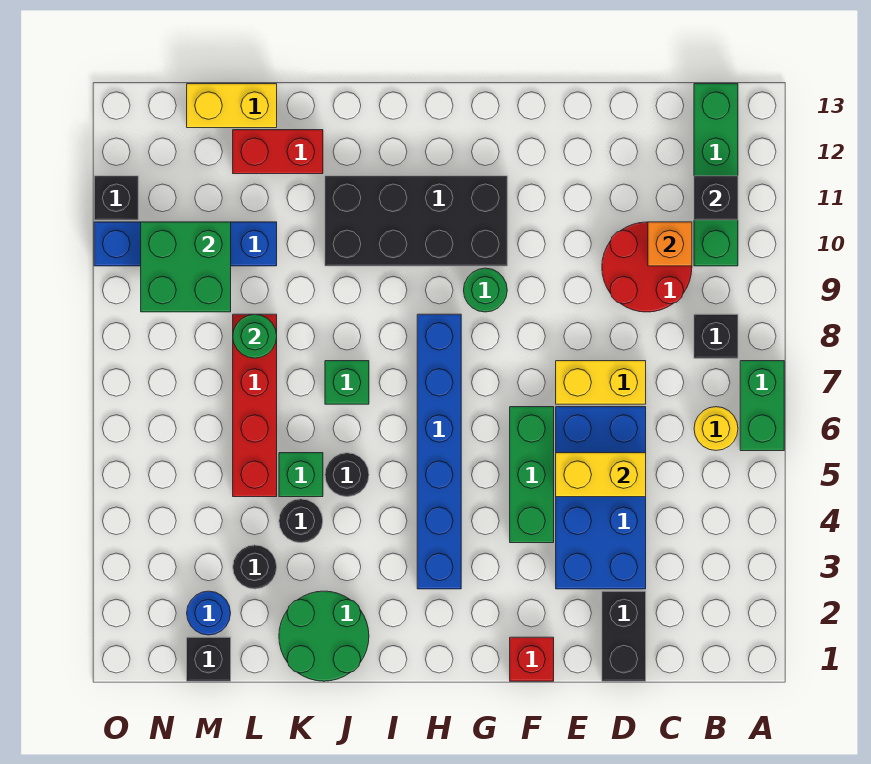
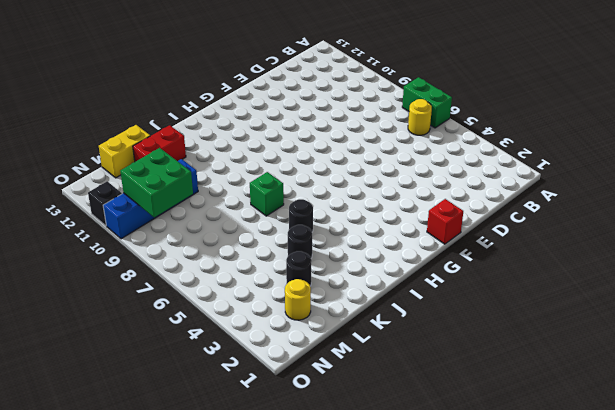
yellow 1x1 round brick [285,279,311,320] -> blue 1x1 round brick [187,591,231,635]
none -> black 1x1 brick [694,314,738,358]
none -> green 1x4 brick [694,84,738,266]
none -> red 2x2 round brick [602,222,692,312]
none -> black 1x2 brick [602,591,646,681]

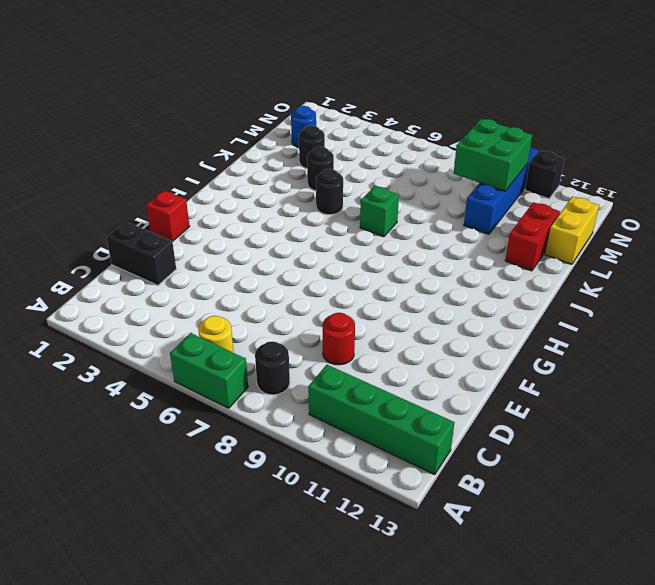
black 1x1 round brick [255,341,290,395] -> black 1x1 brick [694,314,738,358]
red 1x1 round brick [323,313,355,365] -> red 2x2 round brick [602,222,692,312]
none -> blue 2x4 brick [556,407,646,589]
none -> yellow 1x2 brick [556,361,646,404]
none -> green 1x3 brick [510,407,554,543]
none -> green 1x1 round brick [464,268,507,312]

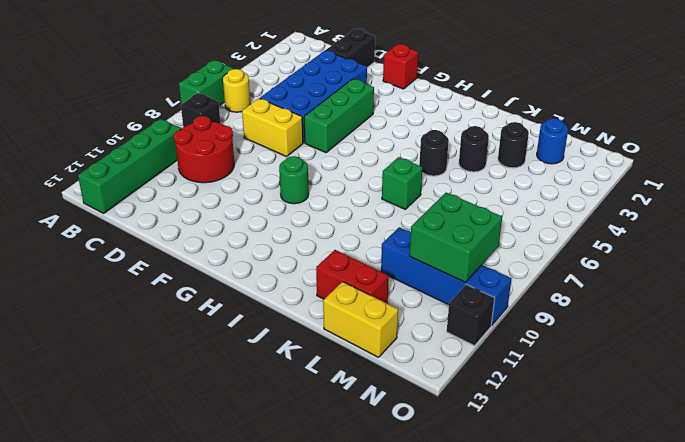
none -> black 2x4 brick [325,176,507,266]
none -> blue 1x6 brick [417,314,461,589]
none -> green 2x2 round brick [279,591,369,681]
none -> green 1x1 brick [279,453,323,497]

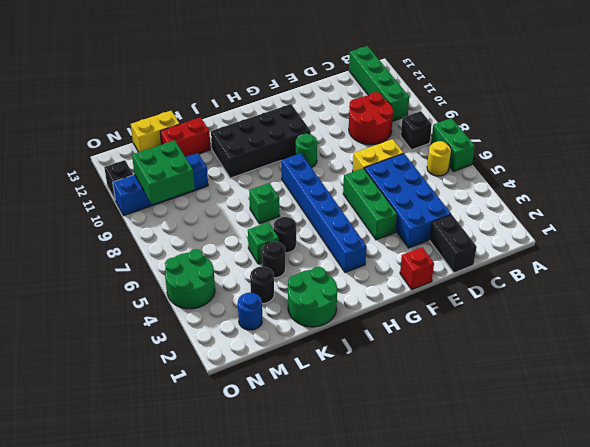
green 2x2 round brick [165,249,215,309] -> none
none -> red 1x4 brick [233,314,277,497]
none -> black 1x1 brick [187,637,231,681]
none -> black 1x1 brick [694,176,738,220]
none -> orange 1x1 brick [648,222,692,266]

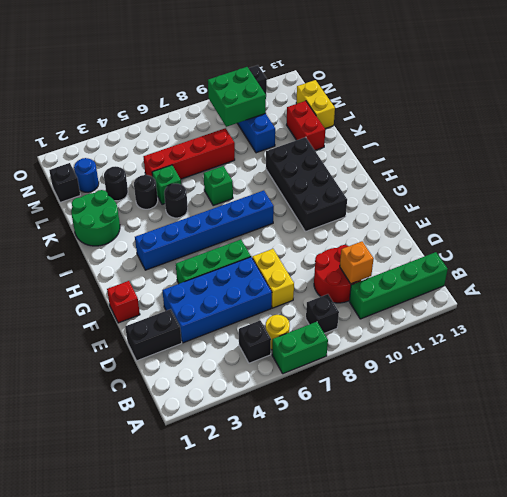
black 1x1 brick [239,320,271,363] -> black 1x1 brick moved to [694,176,738,220]
none -> green 1x1 round brick [464,268,507,312]
none -> yellow 1x2 brick [556,453,646,497]
none -> green 1x1 round brick [233,314,277,358]

